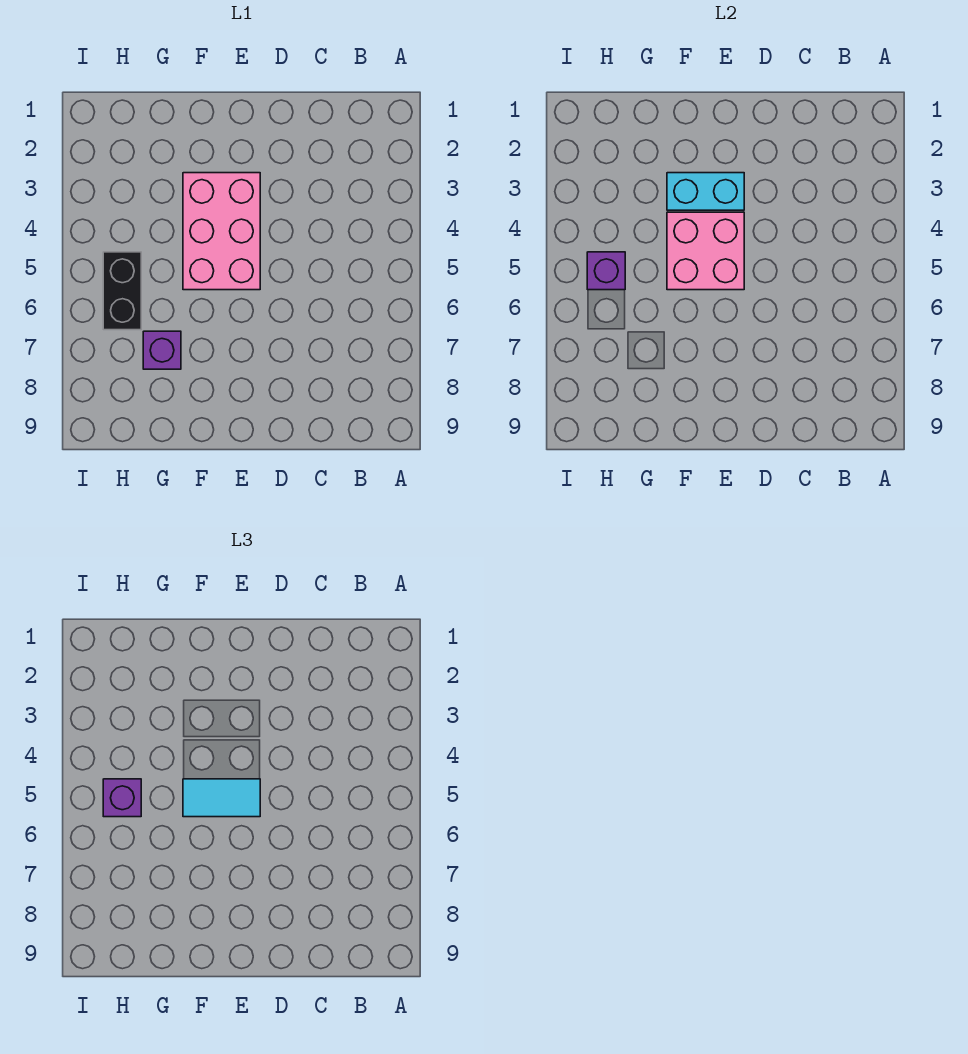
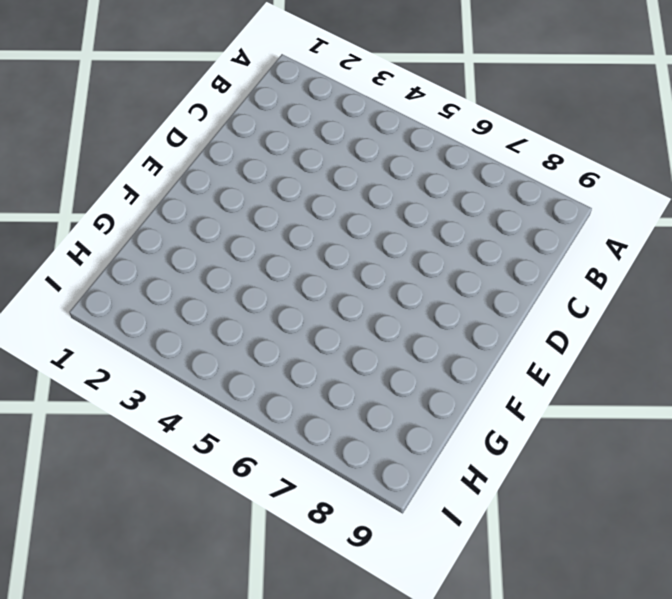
none -> pink 2x3 brick [183,173,260,290]
none -> purple 1x1 brick [143,331,181,369]

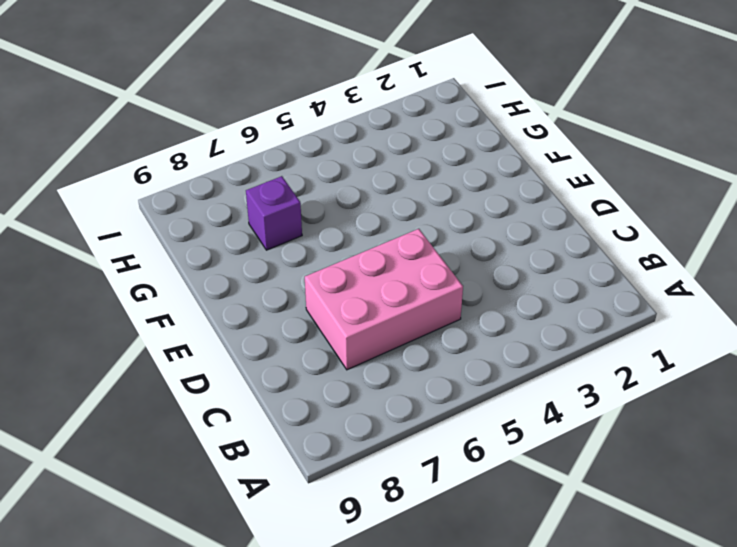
pink 2x3 brick [305,229,463,370] -> pink 2x3 brick moved to [183,173,260,290]
none -> black 1x2 brick [103,252,141,330]
none -> cyan 1x2 brick [667,173,744,210]

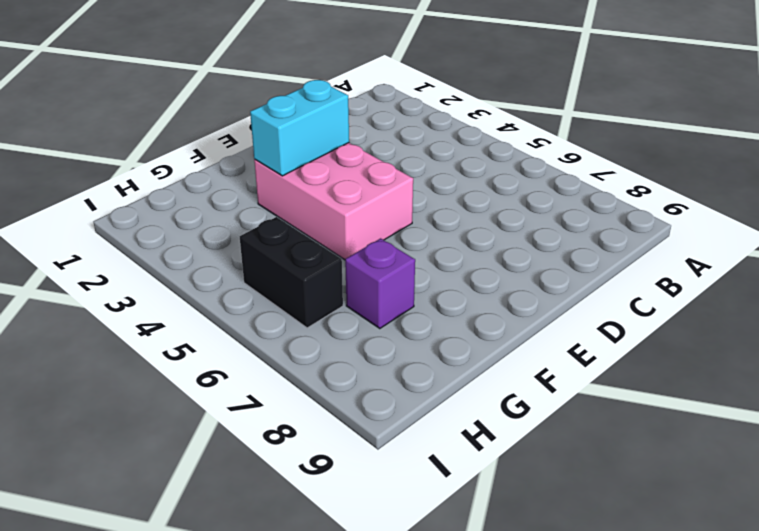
none -> pink 2x2 brick [667,212,744,290]
none -> purple 1x1 brick [587,252,625,290]

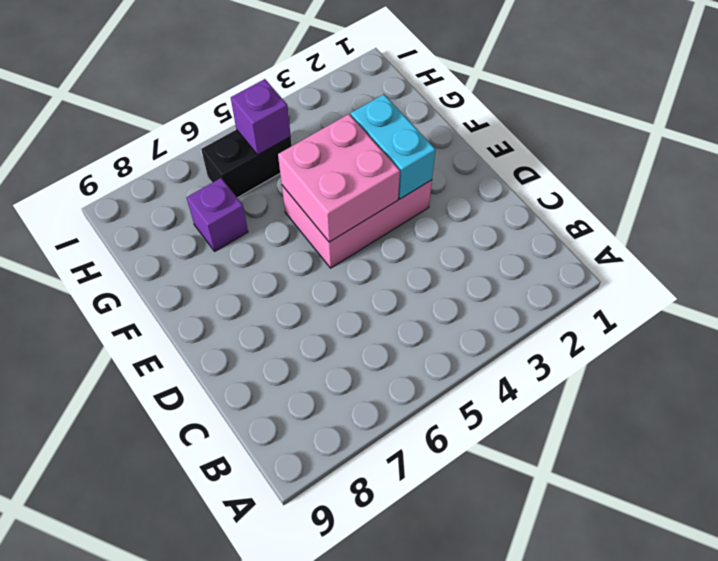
none -> cyan 1x2 tile [183,779,260,817]
none -> purple 1x1 brick [103,779,141,817]

